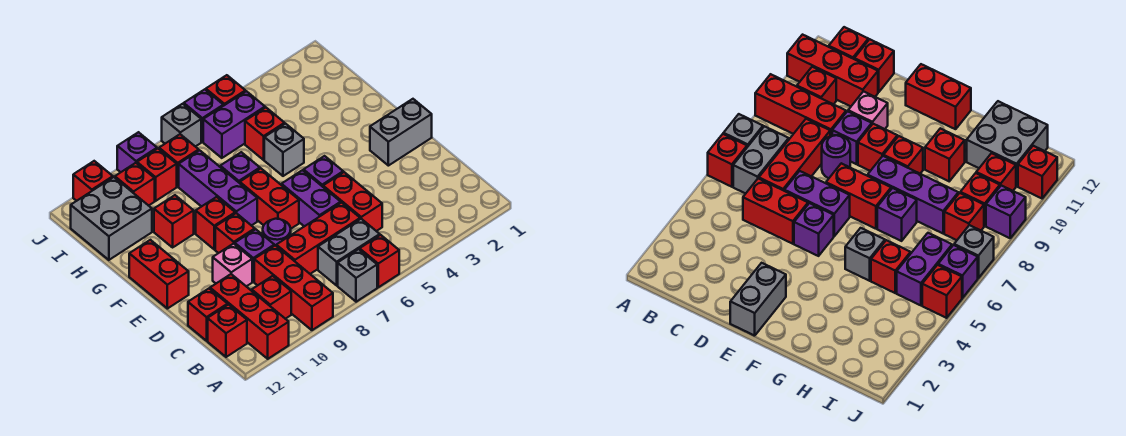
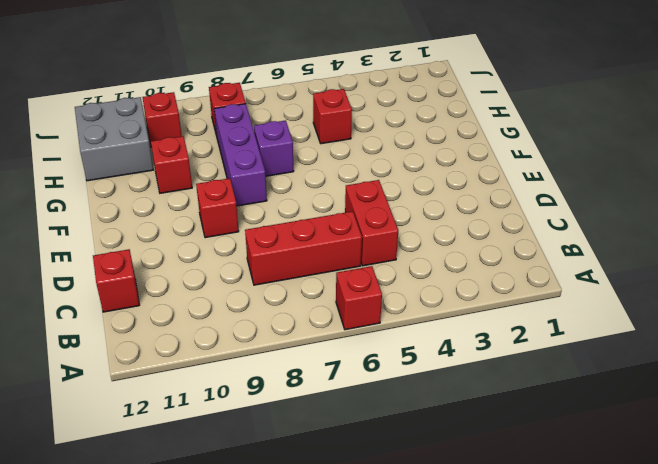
none -> grey 1x1 brick [338,249,377,302]
none -> red 1x3 brick [254,245,333,330]
none -> red 1x3 brick [210,274,289,359]
none -> grey 1x2 brick [318,219,380,285]

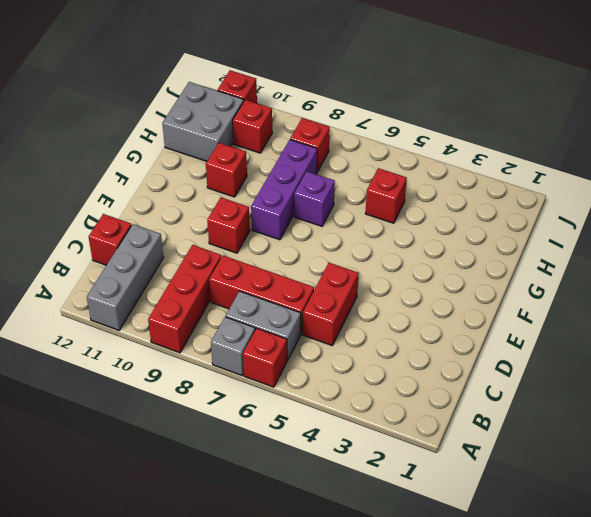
grey 1x3 brick [87,224,163,330] -> red 1x3 brick [210,274,289,359]
none -> red 1x1 brick [252,276,291,319]
none -> red 1x1 brick [208,305,247,357]
none -> purple 1x2 brick [281,170,341,226]
none -> purple 1x1 round brick [263,219,291,246]

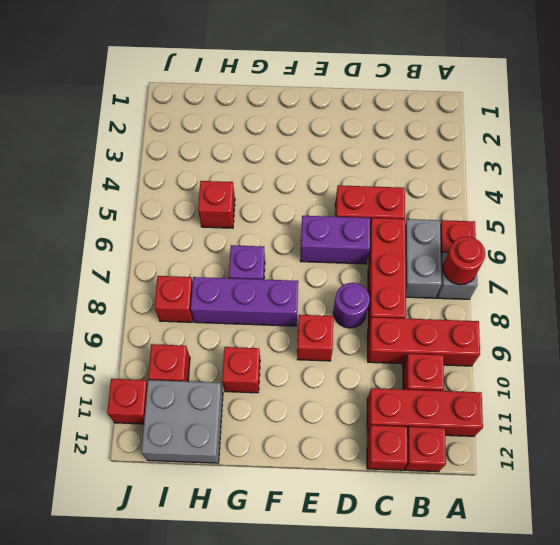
red 1x1 round brick [443,237,485,285] -> none
none -> purple 1x1 brick [235,229,274,282]
none -> pink 1x1 brick [213,244,252,286]
none -> grey 1x2 brick [370,99,432,166]
none -> purple 1x1 brick [304,156,343,187]

